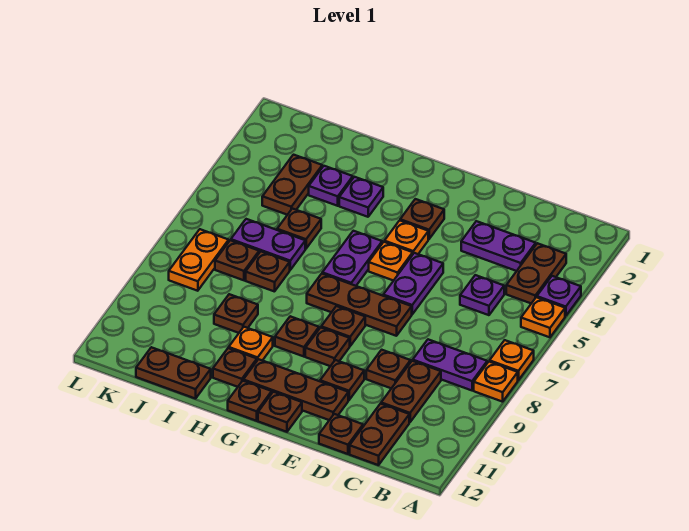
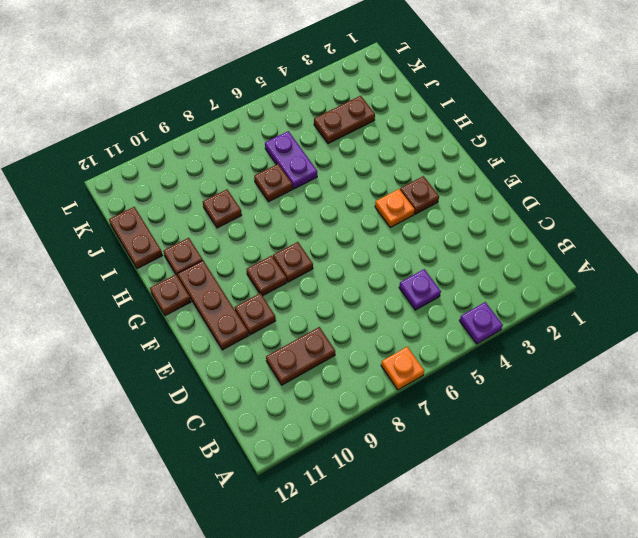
none -> orange 1x1 plate [521,297,565,337]
none -> orange 1x1 plate [474,362,518,402]
none -> brown 1x2 plate [506,243,566,303]
none -> purple 1x2 plate [413,339,487,390]

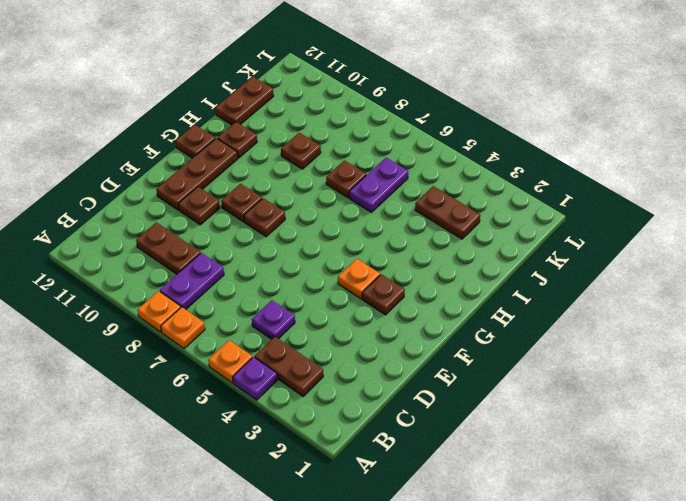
none -> purple 1x2 plate [461,221,536,271]
none -> brown 1x2 plate [350,404,409,465]
none -> brown 1x1 plate [366,350,411,388]
none -> brown 1x1 plate [319,414,363,454]

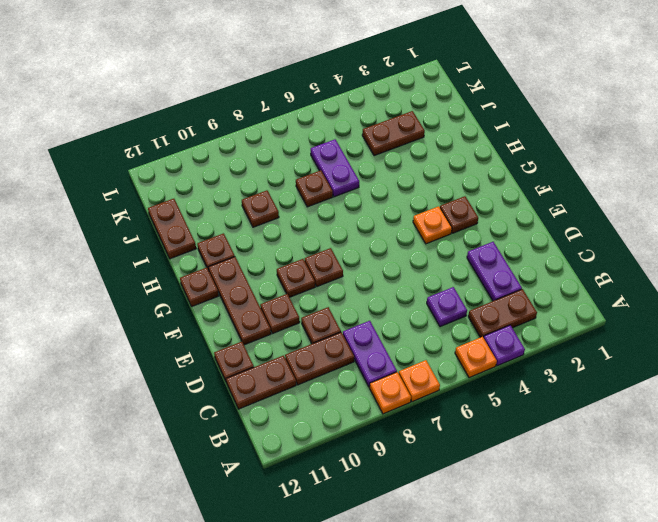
none -> purple 1x2 plate [383,253,443,314]
none -> brown 1x3 plate [307,274,412,336]
none -> orange 1x1 plate [369,242,413,281]
none -> brown 1x1 plate [258,392,302,432]

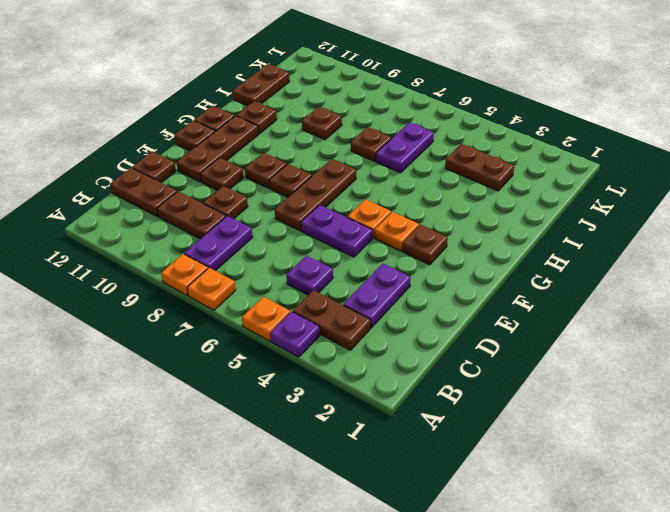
none -> purple 1x2 plate [322,231,382,286]
none -> brown 1x1 plate [275,316,319,357]
none -> purple 1x1 plate [339,177,383,217]
none -> orange 1x1 plate [229,327,273,360]

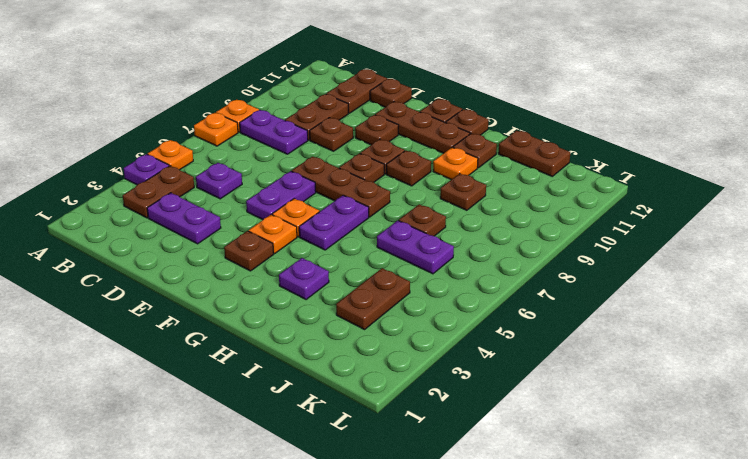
none -> purple 1x1 plate [309,166,353,206]
none -> brown 1x1 plate [277,209,321,249]
none -> brown 1x1 plate [215,240,259,280]
none -> orange 1x2 plate [169,229,229,291]

